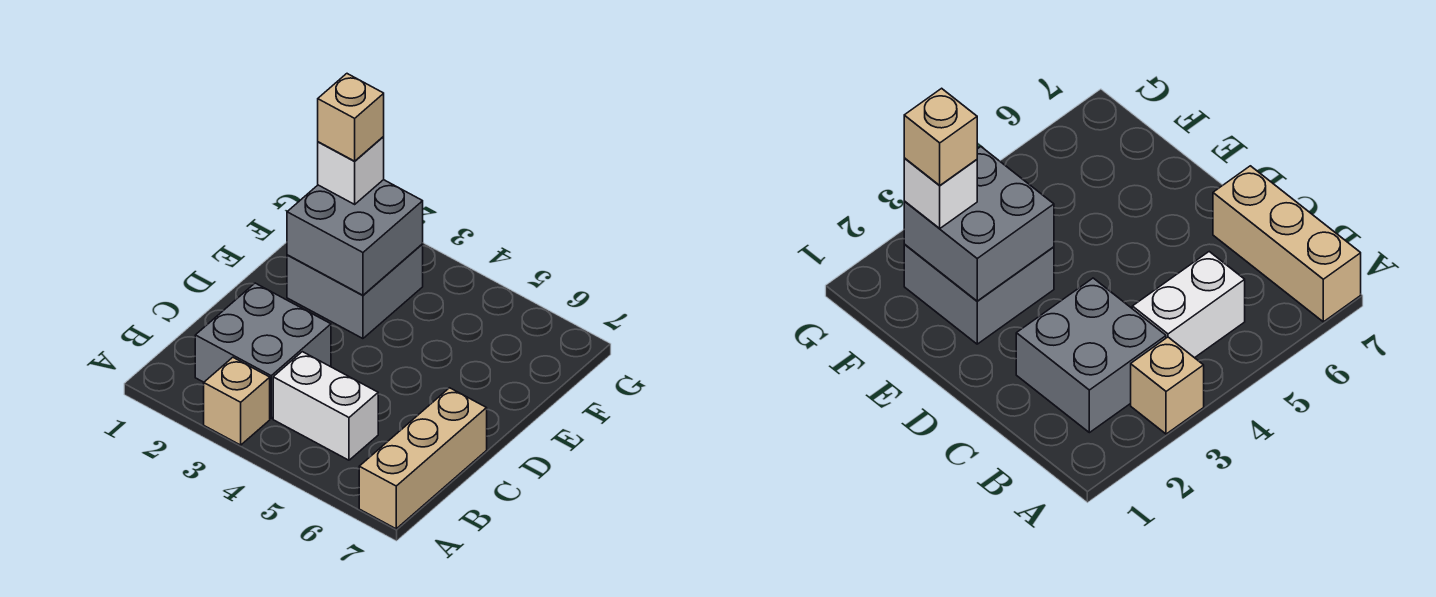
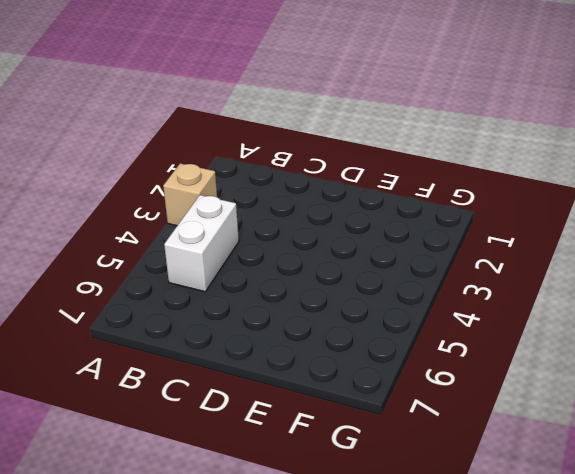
none -> tan 1x3 brick [359,388,487,529]
none -> grey 2x2 brick [195,283,331,418]

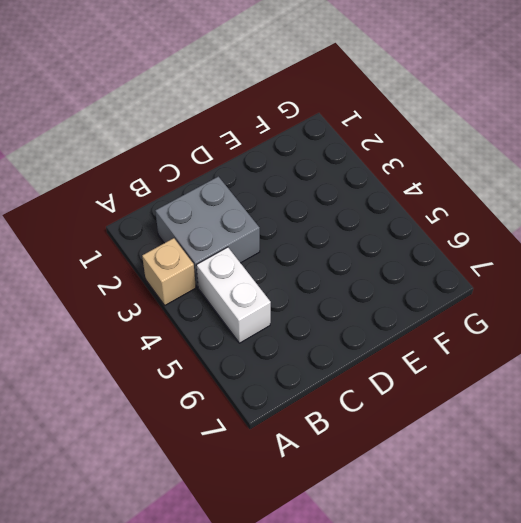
none -> tan 1x3 brick [359,388,487,529]
none -> grey 2x2 brick [287,244,423,339]

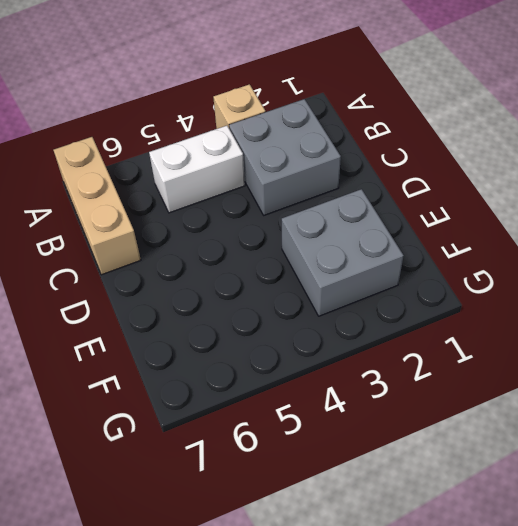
none -> grey 2x2 brick [287,180,423,295]
none -> white 1x1 brick [318,137,384,204]

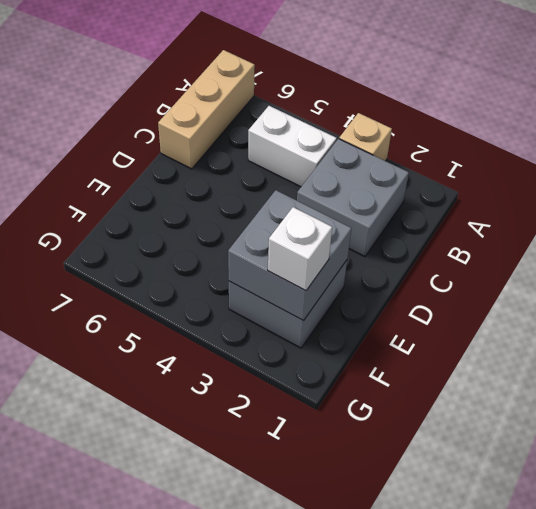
none -> tan 1x1 brick [318,74,384,161]

